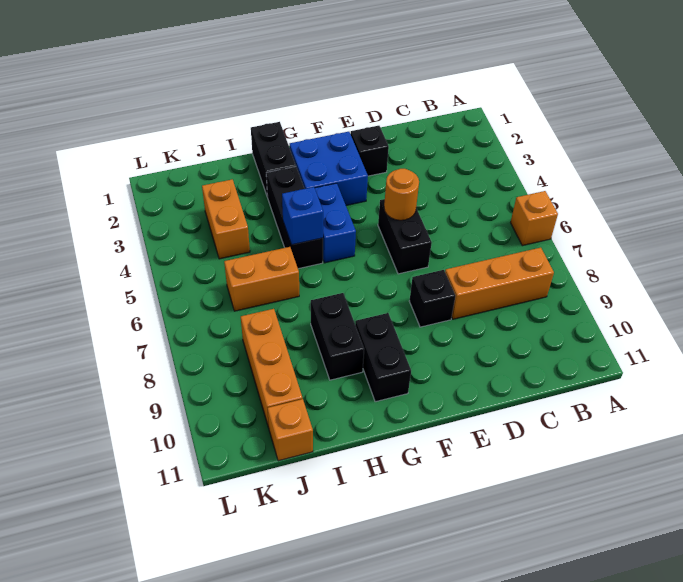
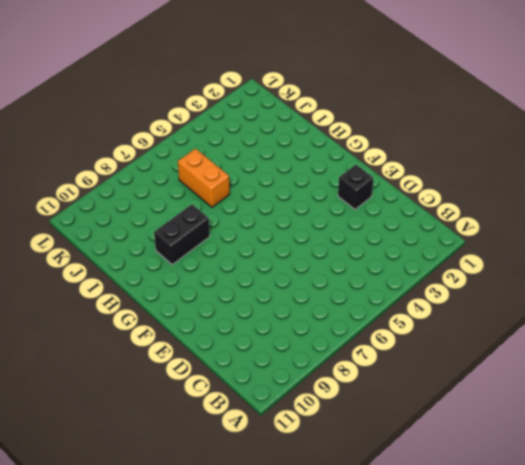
none -> orange 1x1 brick [511,191,558,246]
none -> orange 1x3 brick [445,248,554,319]
none -> black 1x2 brick [378,199,432,274]

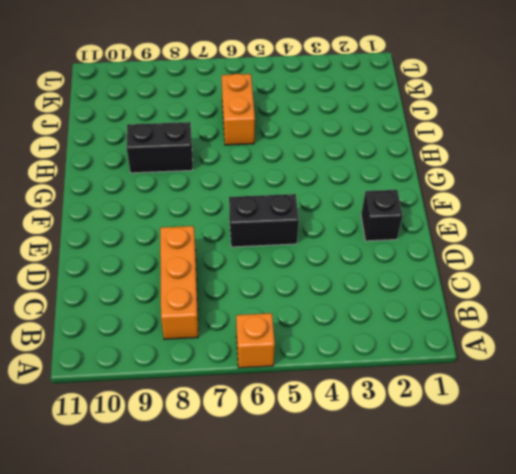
none -> black 1x1 brick [409,270,455,327]
none -> blue 2x2 brick [290,132,368,205]
none -> blue 1x2 brick [315,183,356,263]

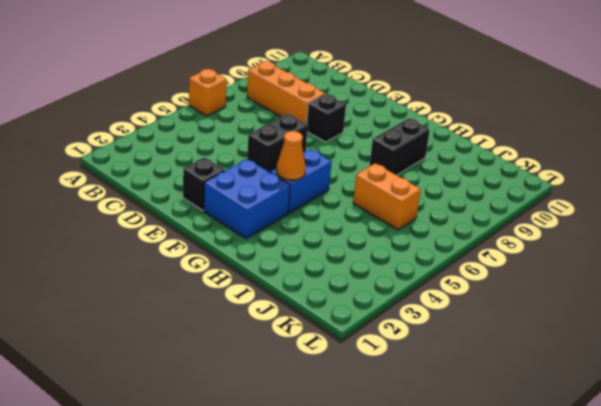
orange 1x1 cone [276,131,306,180] -> none
none -> black 1x2 brick [355,313,411,402]
none -> black 1x2 brick [251,122,296,197]
none -> black 1x3 brick [266,166,323,269]

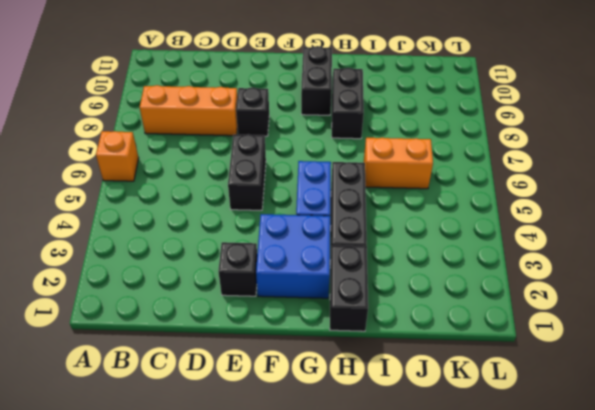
none -> orange 1x2 brick [202,179,250,259]
none -> orange 1x3 brick [241,309,303,428]
none -> orange 1x1 brick [268,399,313,461]

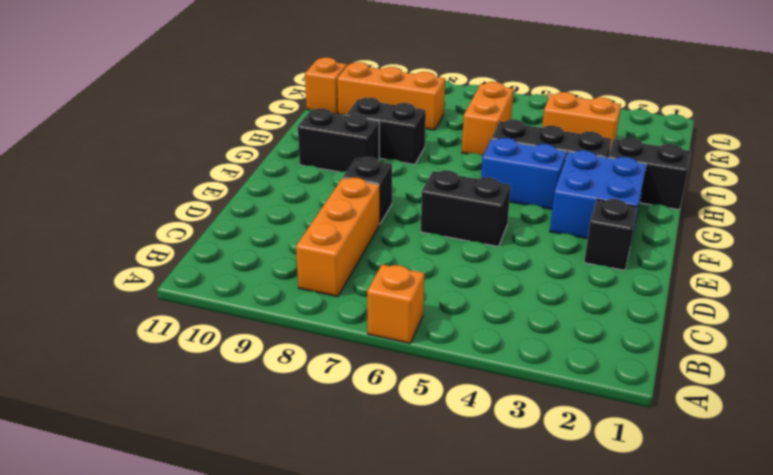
none -> orange 1x1 round brick [384,169,419,220]
none -> blue 1x1 brick [282,187,323,245]

